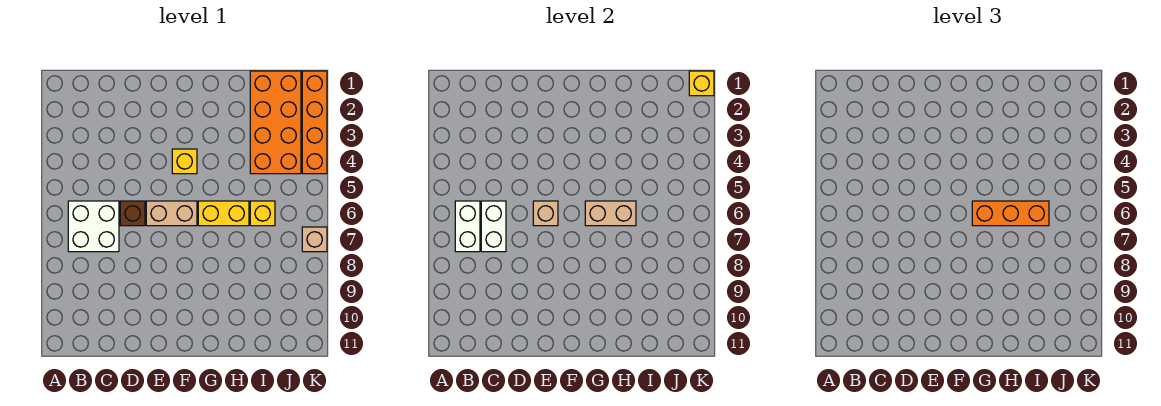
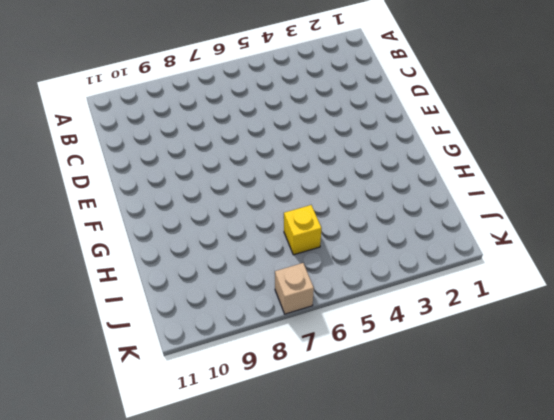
none -> white 2x2 brick [68,201,119,252]
none -> brown 1x1 brick [120,201,145,226]
none -> tan 1x2 brick [146,201,197,226]

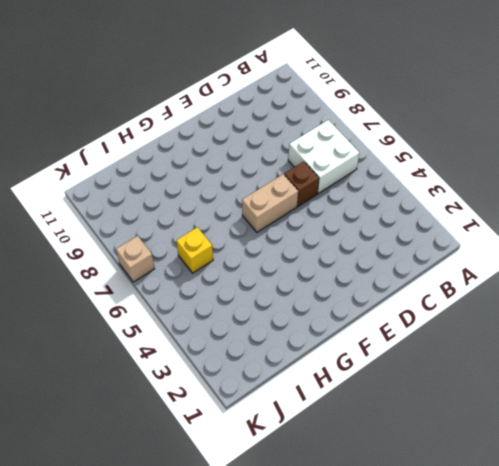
none -> yellow 1x1 brick [172,149,197,174]
none -> yellow 1x2 brick [198,201,249,226]
none -> orange 2x4 brick [250,71,301,174]

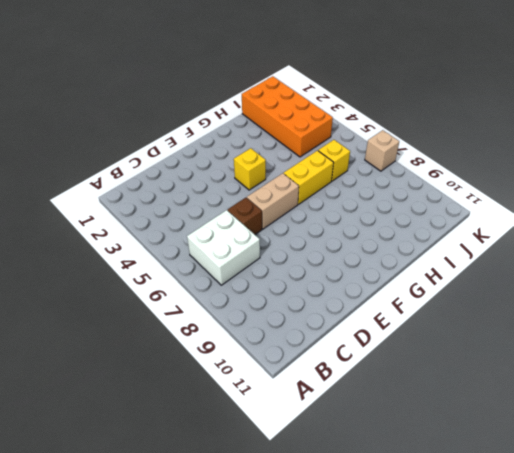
none -> orange 1x4 brick [302,71,327,174]
none -> white 1x2 brick [455,201,480,252]
none -> white 1x2 brick [481,201,506,252]

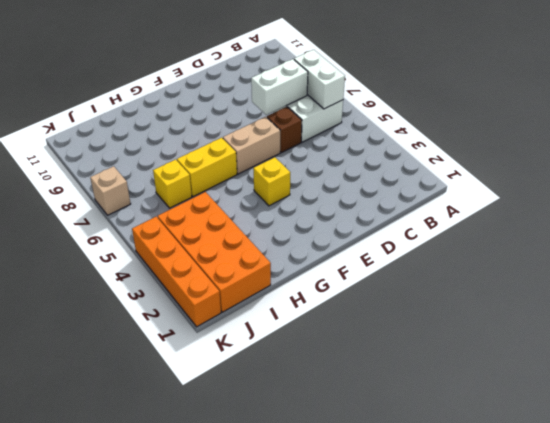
white 1x2 brick [251,59,308,115] -> white 1x2 brick turned to [481,201,506,252]
none -> tan 1x1 brick [533,201,558,226]
none -> tan 1x2 brick [585,201,636,226]
none -> yellow 1x1 brick [689,71,714,96]

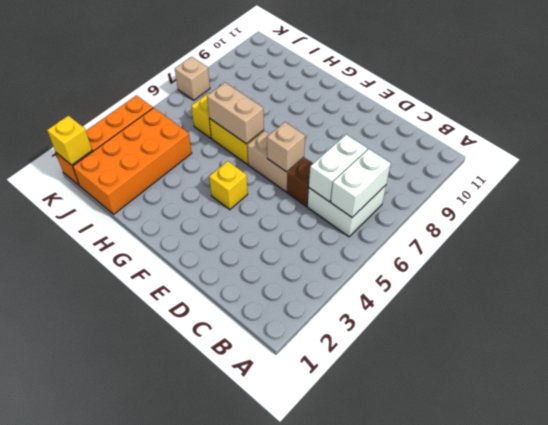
none -> orange 1x3 brick [972,201,1049,226]

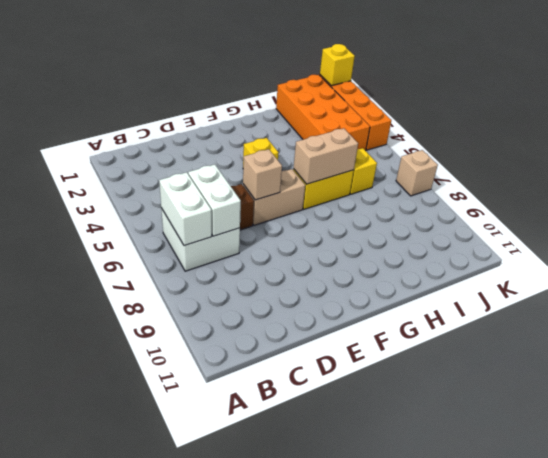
none -> orange 1x3 brick [972,201,1049,226]

